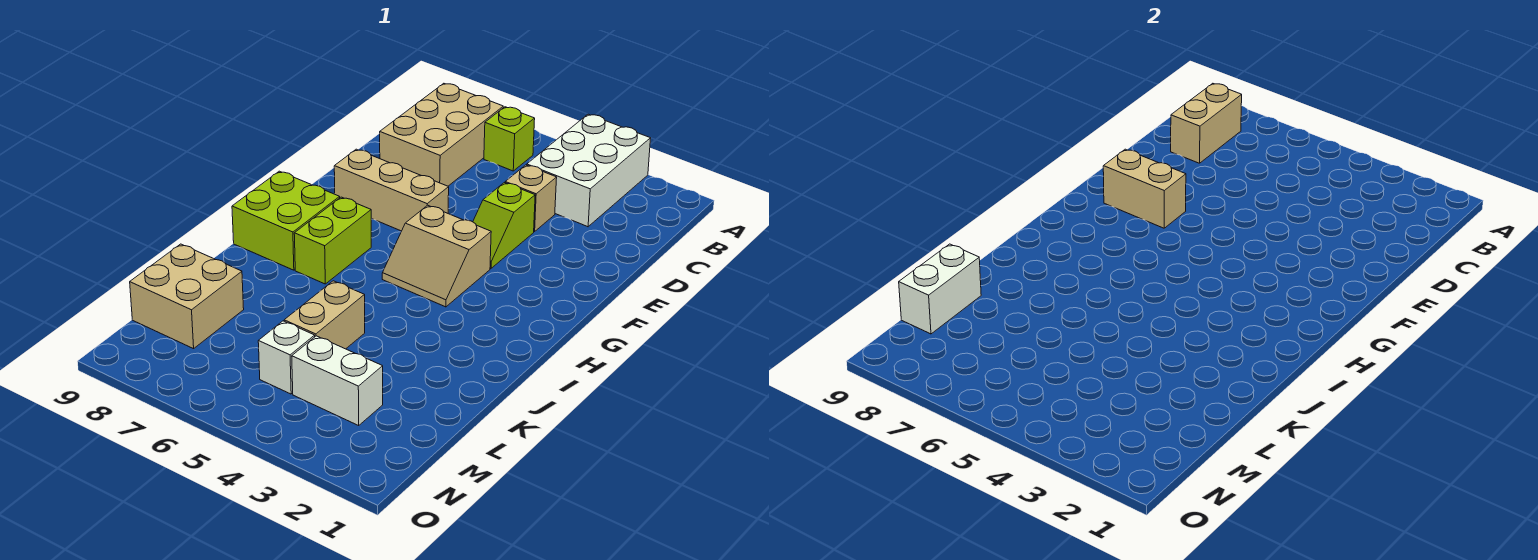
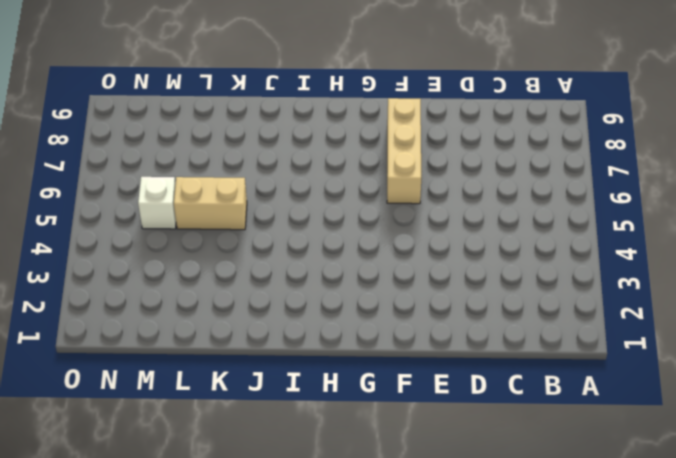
none -> white 2x3 brick [527,114,651,227]
none -> lime 1x1 brick [484,107,535,171]
none -> tan 2x3 brick [380,83,503,186]

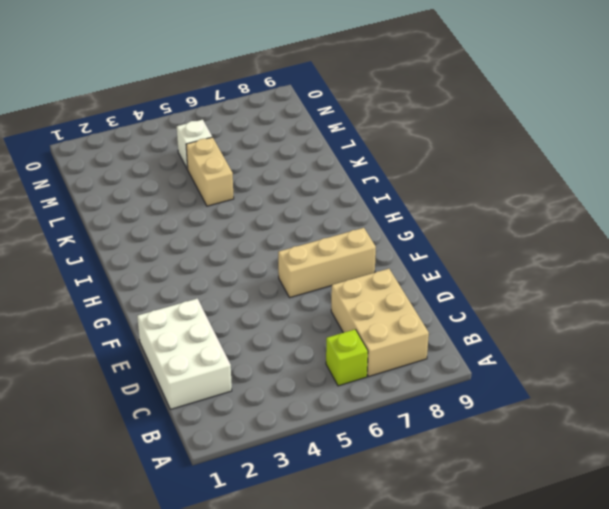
white 2x3 brick [137,299,232,409] -> white 2x3 brick moved to [527,114,651,227]
none -> tan 1x1 brick [505,165,557,232]
none -> lime 1x2 slope [473,183,535,268]
none -> tan 2x2 slope [382,205,491,307]

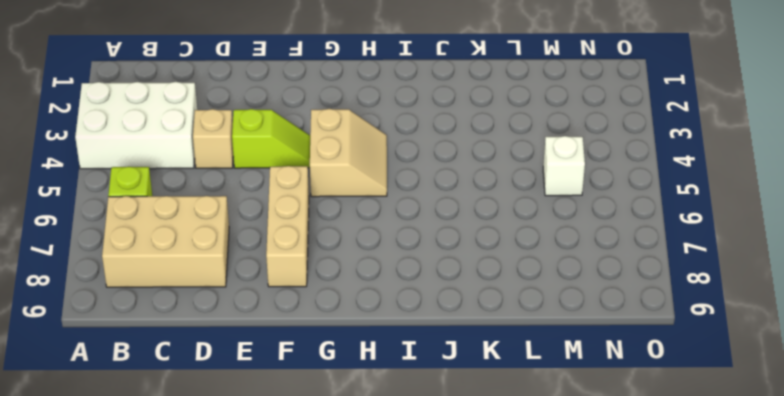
none -> lime 1x2 brick [294,197,371,284]
none -> lime 2x2 brick [232,171,340,270]
none -> tan 1x2 brick [284,281,365,349]

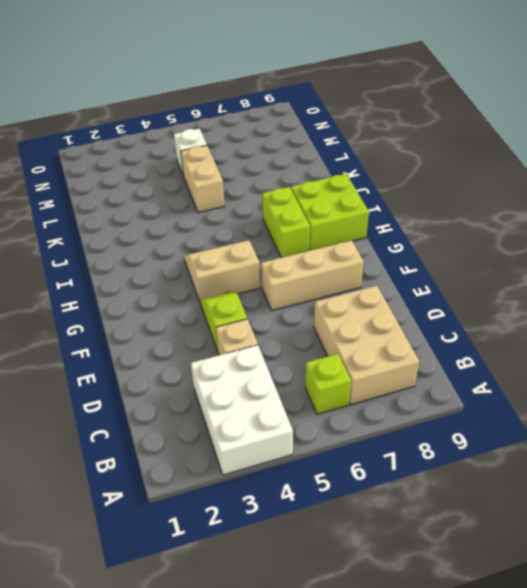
none -> tan 2x2 brick [130,244,244,349]
none -> white 1x2 brick [292,336,383,425]
none -> tan 1x2 brick [1171,83,1242,163]

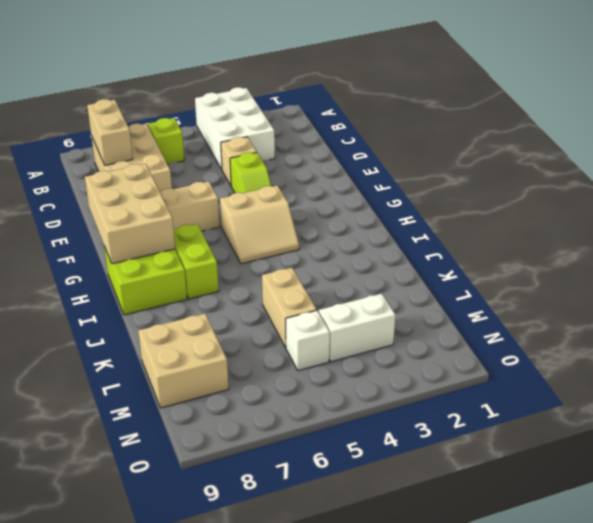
tan 2x3 brick [85,164,175,264] -> tan 1x2 brick [1103,149,1186,228]
none -> white 1x2 brick [899,244,981,334]

